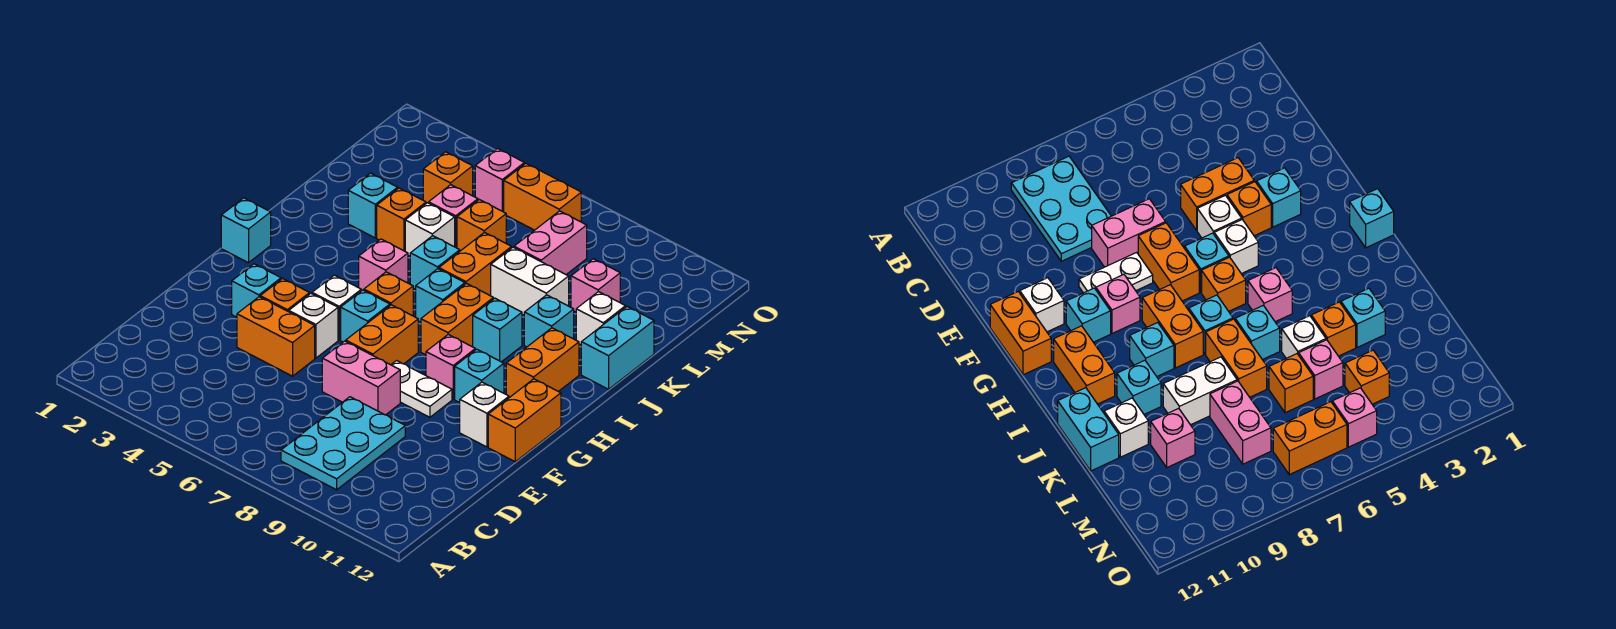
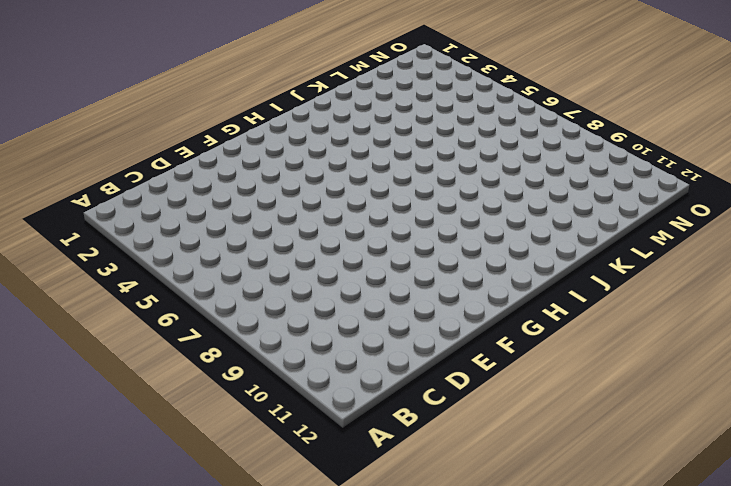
none -> cyan 2x3 plate [281,397,405,490]
none -> orange 1x2 brick [237,297,315,376]
none -> pink 1x2 brick [322,341,400,415]
none -> cyan 1x1 brick [232,264,281,317]

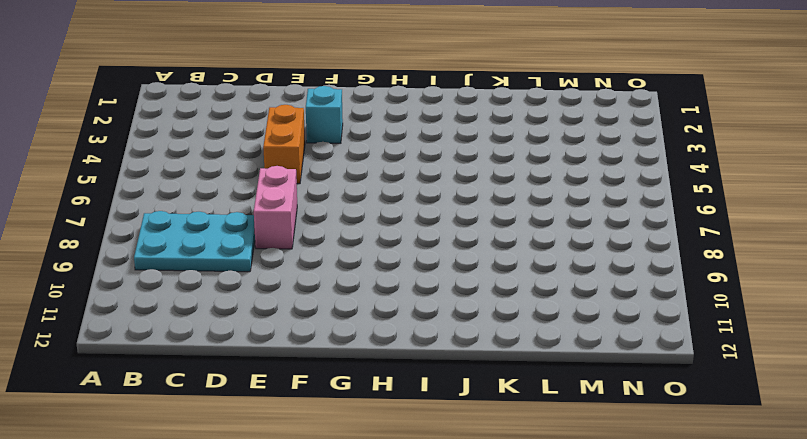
none -> orange 1x1 brick [260,279,310,312]
none -> white 1x1 brick [289,294,338,358]
none -> orange 1x2 brick [346,305,418,365]
none -> white 1x2 plate [391,361,452,417]

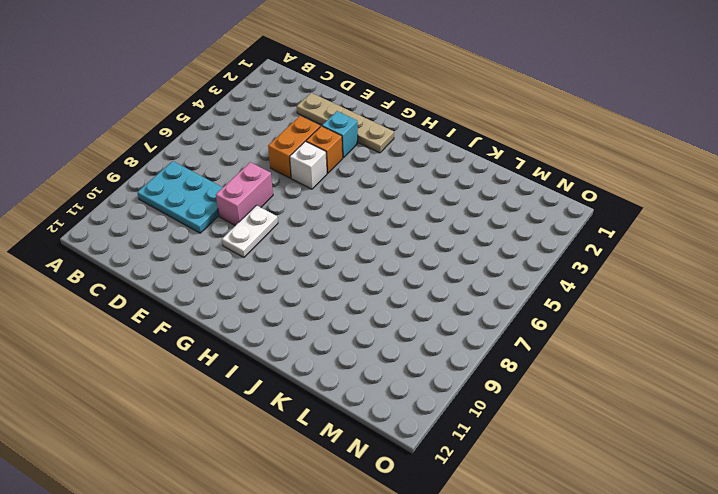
tan 1x4 plate [297,93,394,153] -> none
none -> orange 1x2 brick [346,305,418,365]
none -> white 1x1 brick [460,382,509,447]
none -> orange 1x2 brick [488,379,561,462]
none -> white 1x1 brick [312,275,361,340]

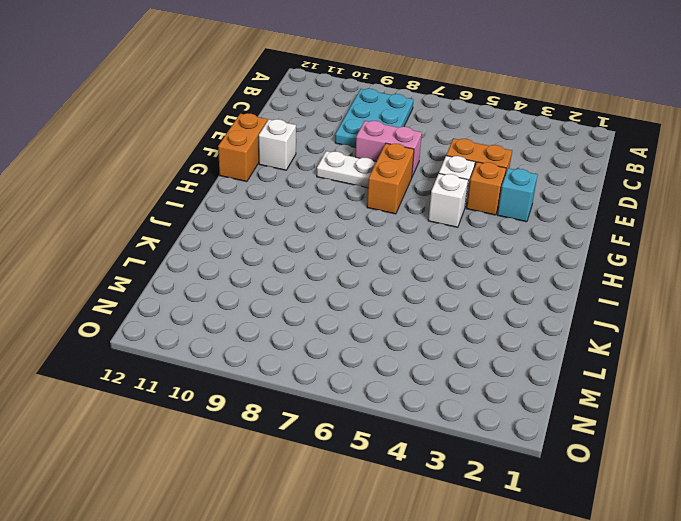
none -> cyan 1x1 brick [341,290,390,342]
none -> pink 1x1 brick [426,334,475,399]
none -> cyan 1x1 brick [455,349,504,403]
none -> cyan 1x1 brick [221,198,271,263]

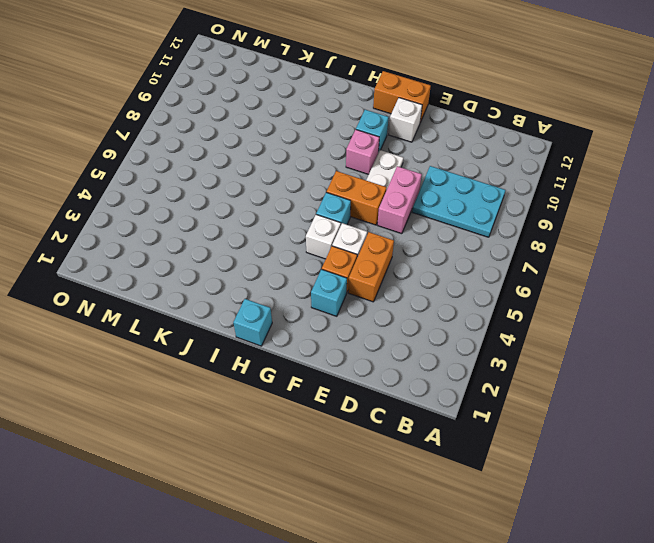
none -> orange 1x1 brick [364,272,413,316]
none -> orange 1x2 brick [421,283,493,355]
none -> orange 1x2 brick [506,328,579,398]
none -> pink 1x1 brick [359,239,408,291]

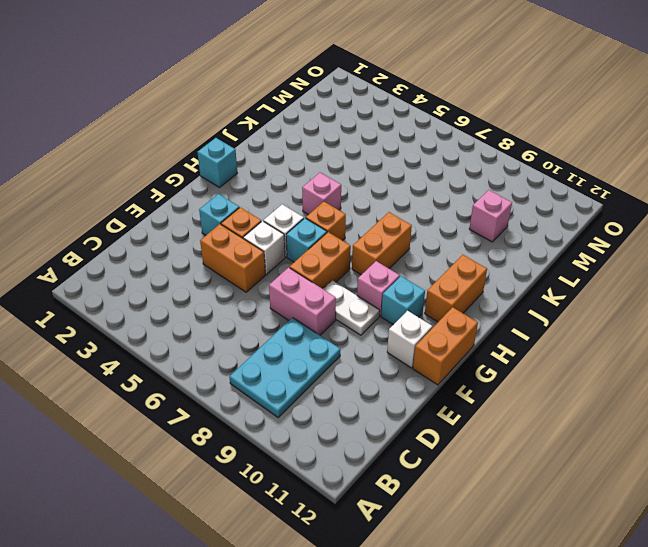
none -> cyan 1x1 brick [416,269,465,322]
none -> cyan 1x1 brick [473,298,522,362]
none -> cyan 1x1 brick [410,236,460,289]
none -> orange 1x2 brick [439,232,512,296]

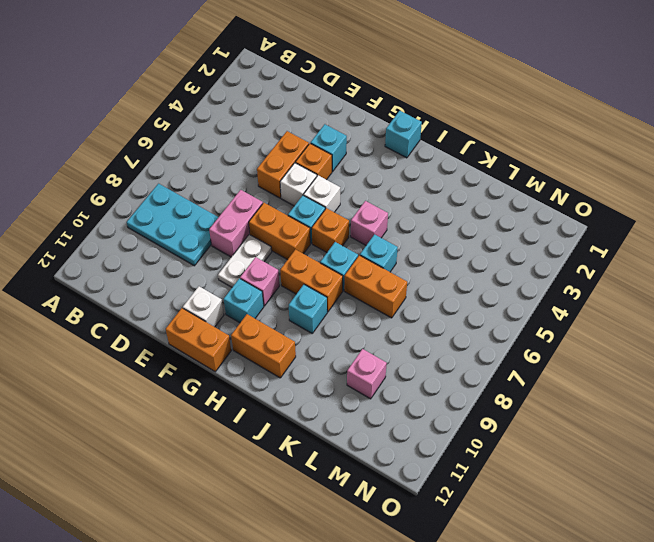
none -> cyan 1x1 brick [524,295,574,347]
none -> cyan 1x2 brick [581,307,654,389]
none -> cyan 1x1 brick [348,173,398,238]
none -> orange 1x1 brick [377,188,426,251]

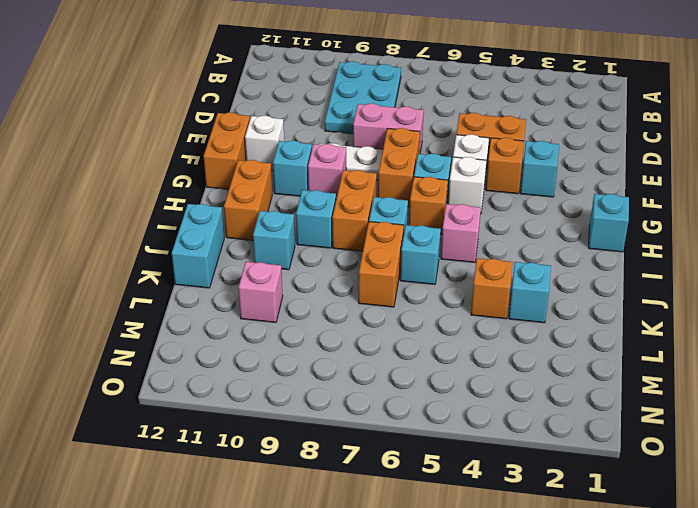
none -> white 1x1 brick [405,203,455,256]
none -> white 1x2 brick [491,247,569,315]
none -> white 1x1 brick [576,292,626,345]
none -> pink 1x1 brick [429,185,478,248]

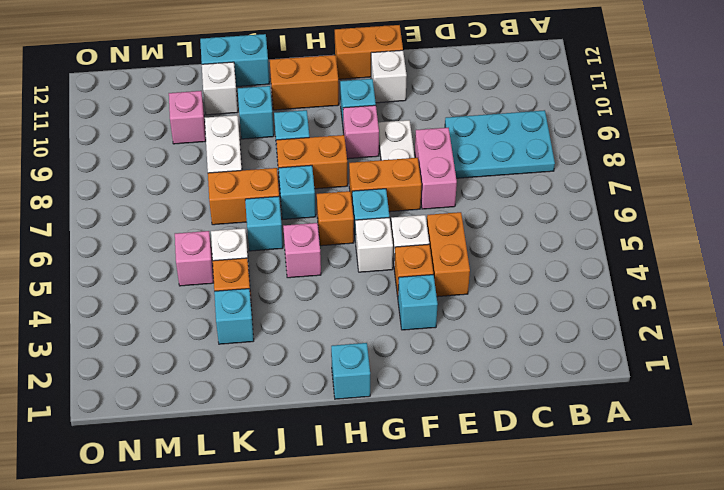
none -> orange 1x1 brick [457,200,506,251]
none -> pink 1x2 brick [514,211,587,274]
none -> orange 1x1 brick [423,152,473,203]
none -> pink 1x1 brick [475,149,524,212]

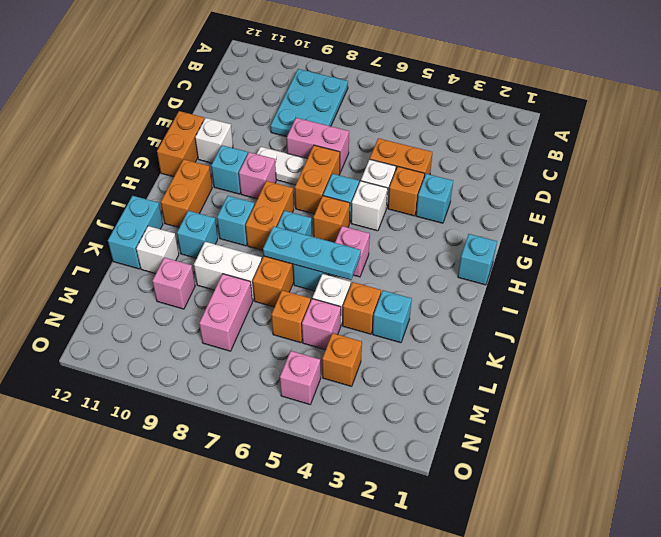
cyan 1x3 plate [263,226,361,280] -> none
none -> orange 1x2 brick [504,163,581,230]

